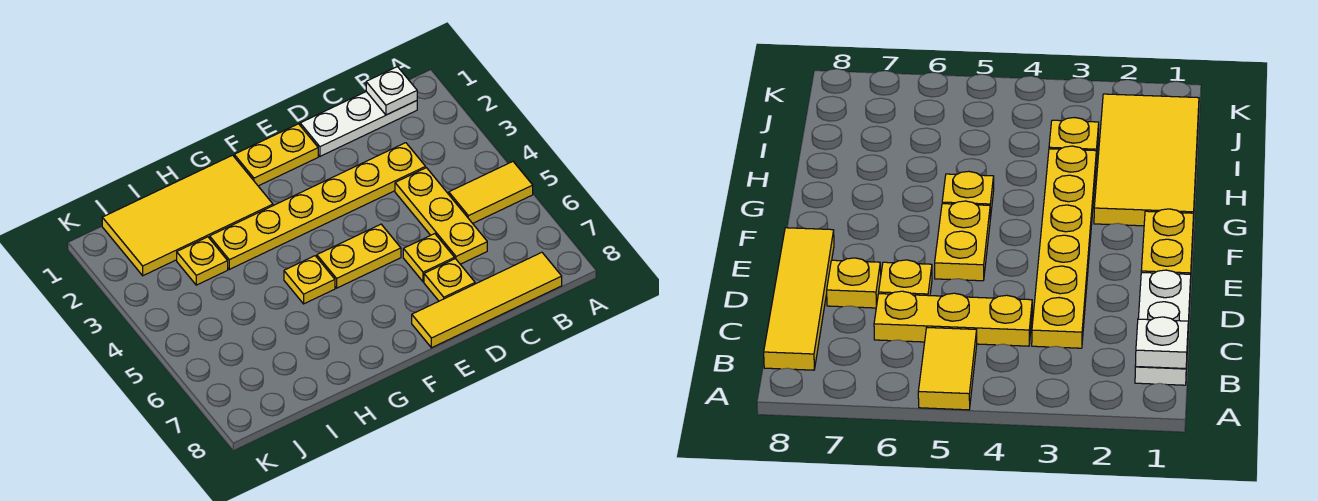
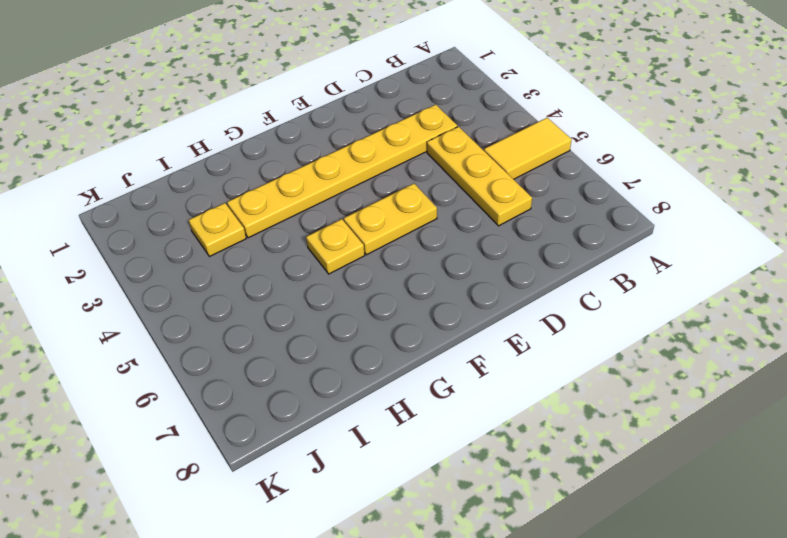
none -> white 1x3 plate [300,92,417,156]
none -> yellow 1x4 tile [412,252,562,348]
none -> yellow 1x1 plate [403,234,455,282]

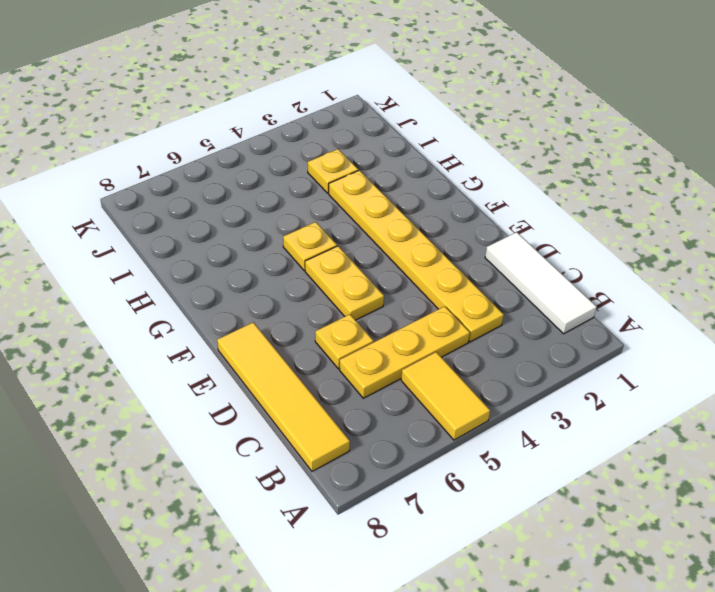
white 1x3 tile [485,232,597,334] -> white 1x3 plate [300,92,417,156]
none -> yellow 1x1 plate [424,259,475,301]
none -> yellow 1x2 plate [234,124,318,186]
none -> yellow 2x4 tile [102,155,273,276]

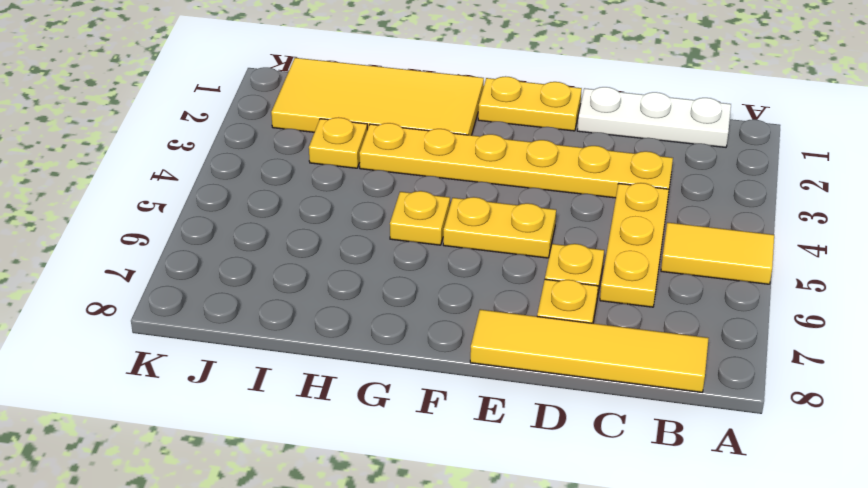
none -> white 1x1 plate [366,67,417,115]

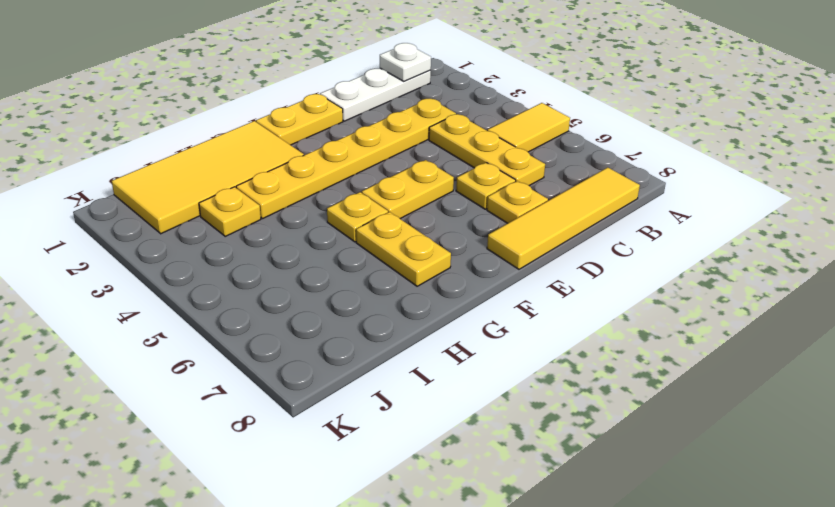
yellow 1x2 plate [356,212,451,286] -> none

